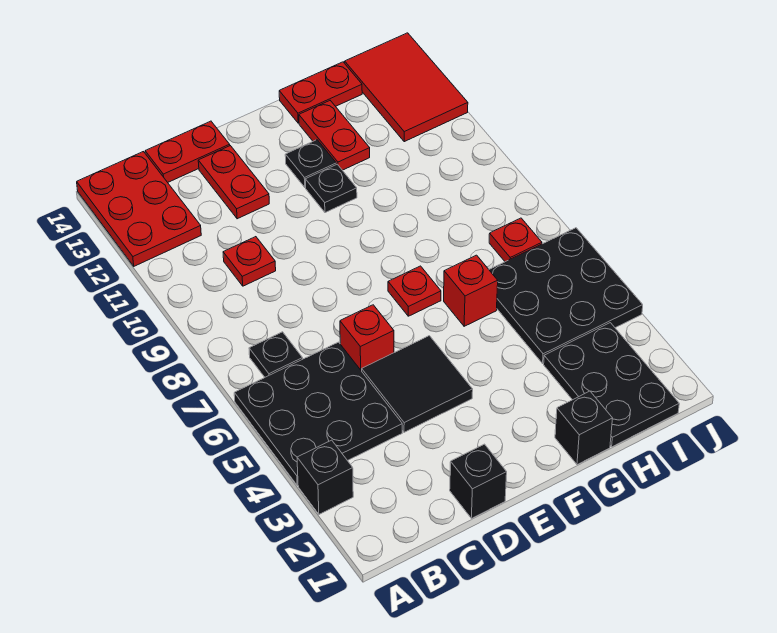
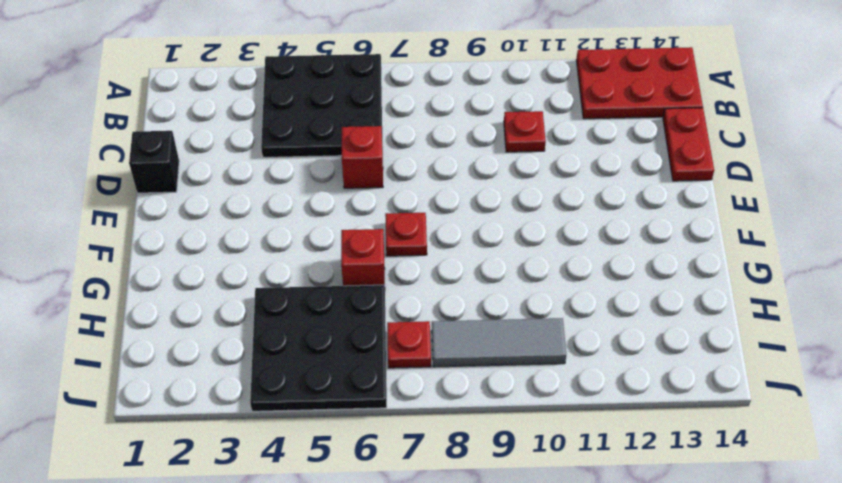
grey 1x3 tile [432,318,566,367] -> none
none -> black 1x1 brick [297,440,353,514]
none -> black 1x1 plate [249,332,303,377]
none -> black 2x2 tile [362,336,473,432]

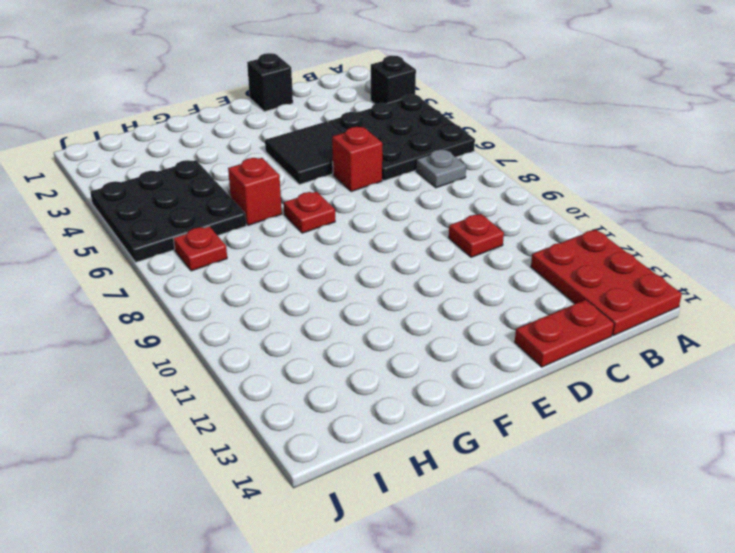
grey 1x1 plate [416,150,466,188] -> black 1x1 plate [249,332,303,377]
none -> red 1x2 plate [198,146,269,219]
none -> black 1x1 plate [305,164,357,213]
none -> black 1x1 plate [285,140,336,187]

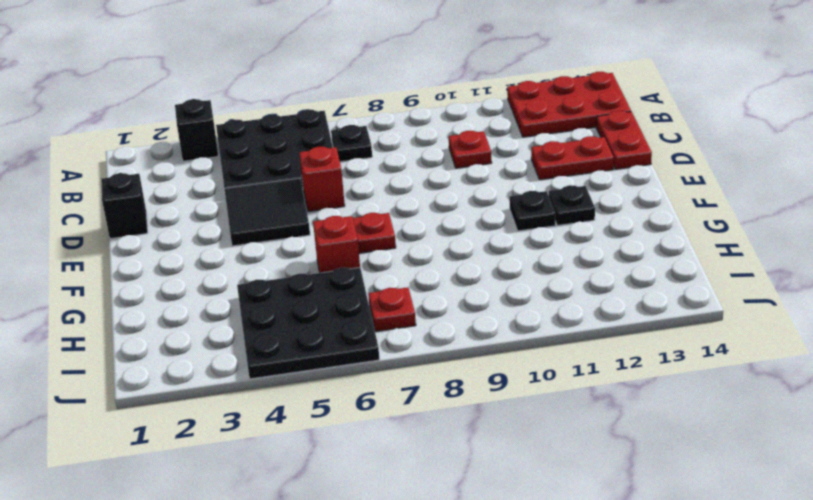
none -> black 1x1 brick [555,391,613,465]
none -> red 1x2 plate [299,101,370,170]
none -> red 1x2 plate [279,62,362,123]

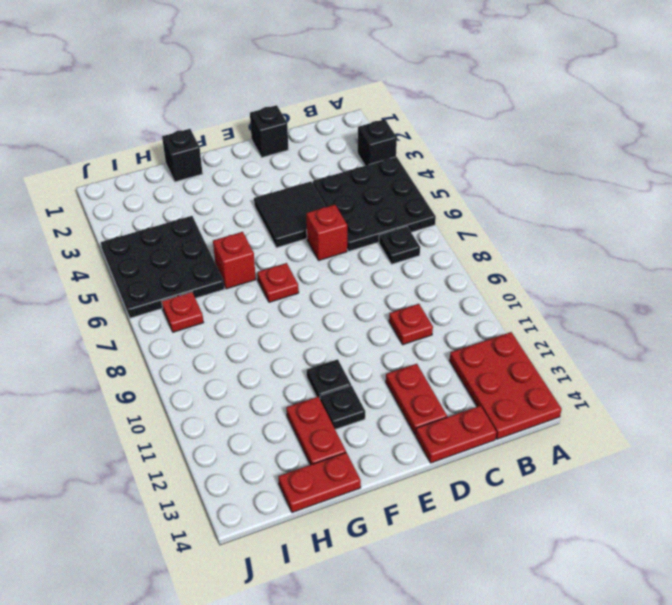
none -> black 2x3 plate [544,323,679,447]
none -> red 2x3 tile [345,33,468,142]

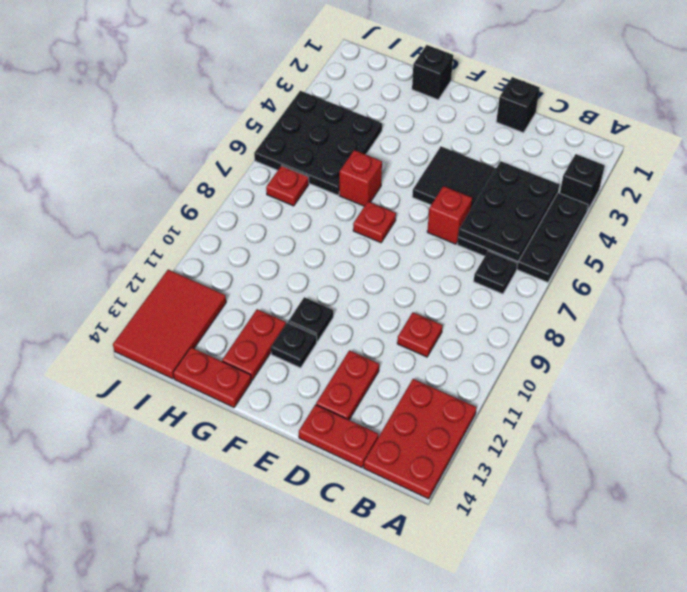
black 2x3 plate [458,161,559,262] -> black 2x3 plate moved to [544,323,679,447]

